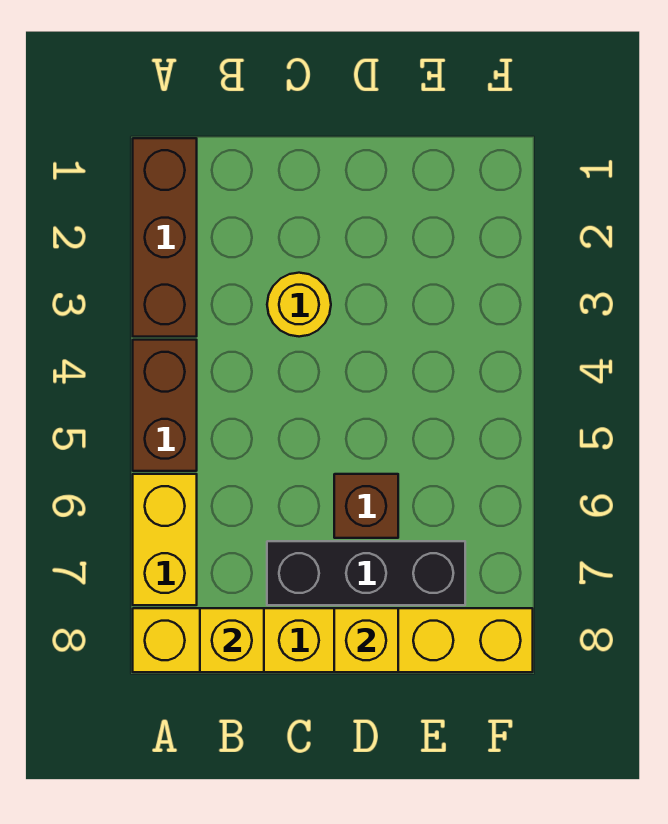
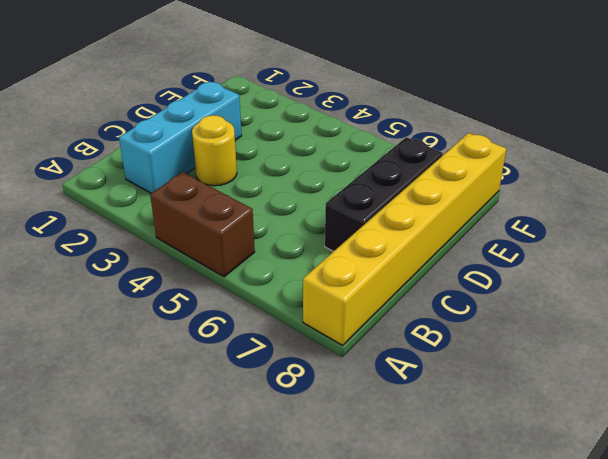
cyan 1x3 brick [119,81,242,193] -> none
none -> brown 1x3 brick [133,138,197,337]
none -> yellow 1x2 brick [133,474,197,605]

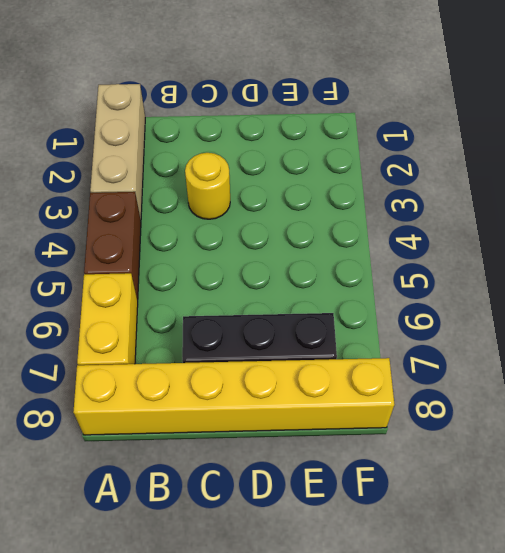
tan 1x3 brick [90,84,145,220] -> brown 1x3 brick [133,138,197,337]
none -> brown 1x1 brick [334,474,398,538]
none -> yellow 1x1 brick [200,608,264,672]

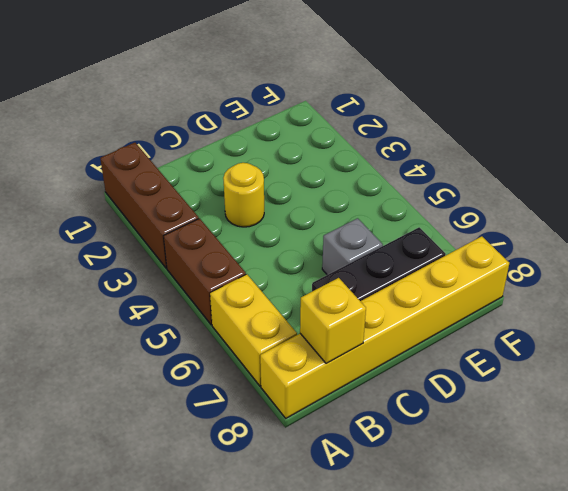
grey 1x1 brick [322,218,383,275] -> brown 1x1 brick [334,474,398,538]
none -> yellow 1x1 brick [334,608,398,672]

